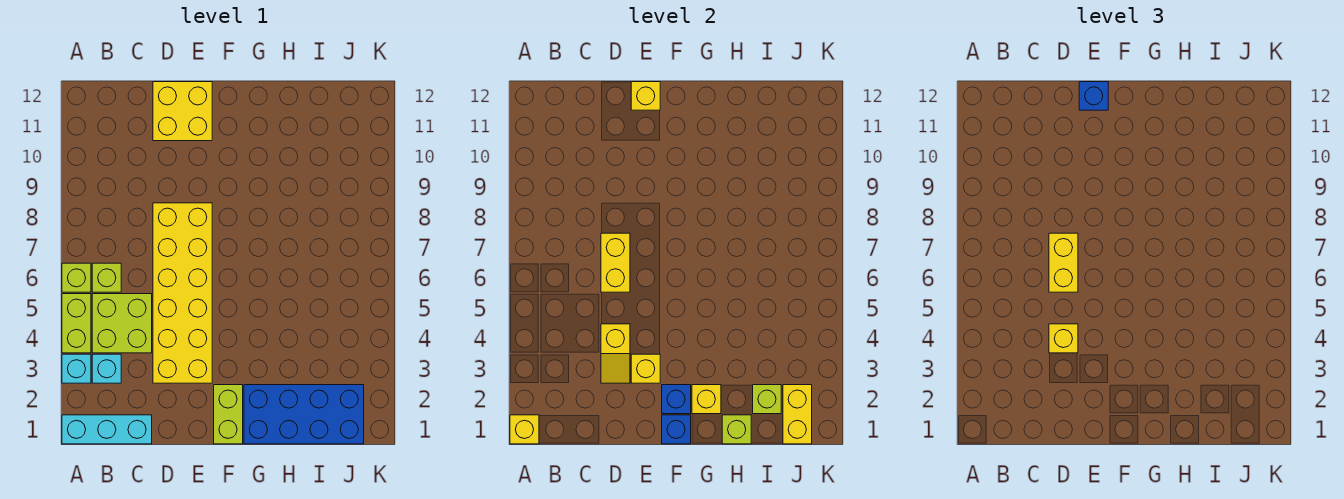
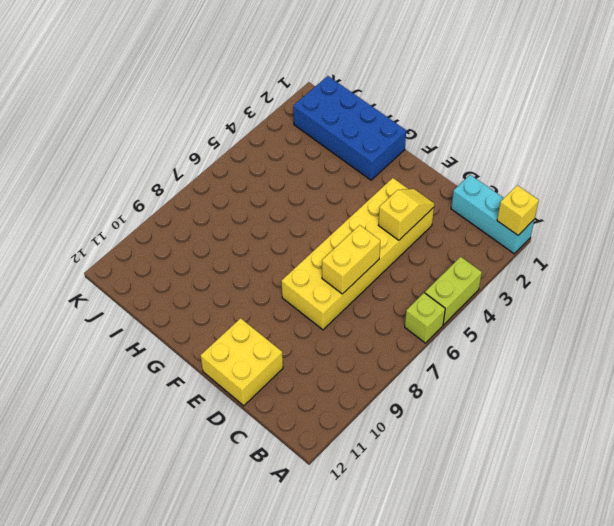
none -> cyan 1x1 brick [62,354,91,383]
none -> cyan 1x1 brick [92,354,121,383]
none -> lime 2x2 brick [92,294,152,353]

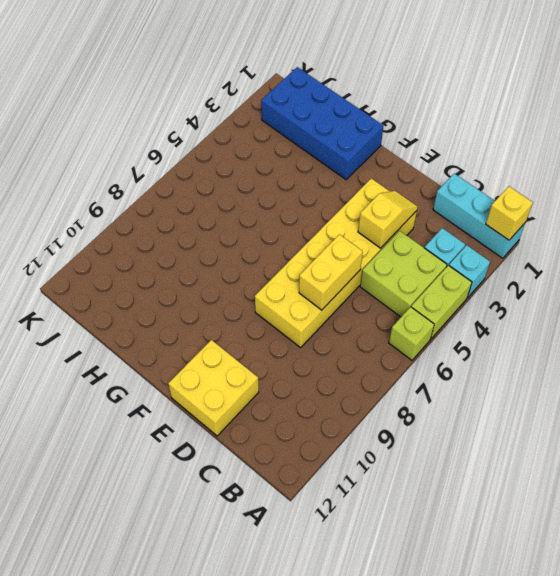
none -> lime 1x1 brick [92,263,121,292]
none -> lime 1x2 brick [214,385,243,444]
none -> yellow 1x1 brick [631,354,660,383]

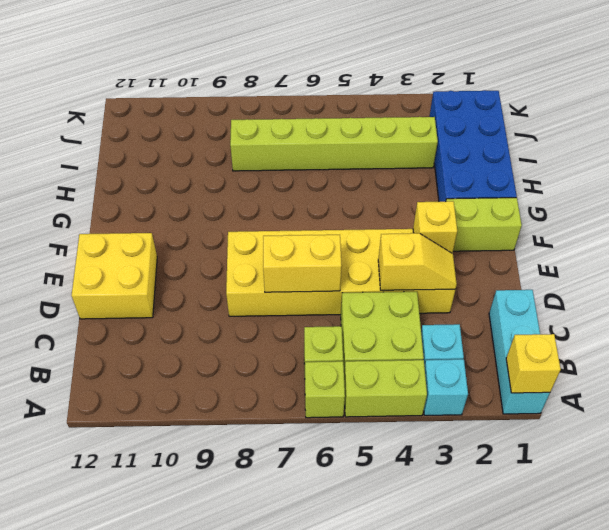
lime 1x6 brick [230,117,438,171] -> none
none -> yellow 1x1 brick [631,82,660,110]
none -> blue 1x1 brick [662,415,691,444]
none -> blue 1x1 brick [662,385,691,414]

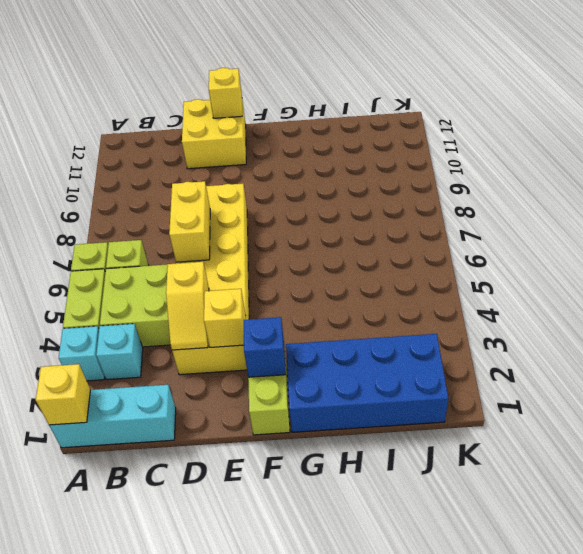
none -> blue 1x1 brick [662,415,691,444]
none -> yellow 1x1 brick [692,385,721,414]
none -> lime 1x1 brick [722,415,751,444]

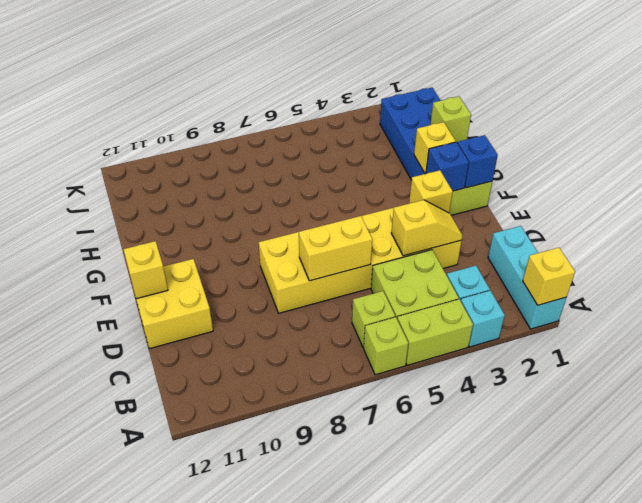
none -> lime 1x1 brick [753,385,781,414]
none -> yellow 1x2 brick [783,385,812,444]
none -> yellow 1x1 brick [1049,324,1078,353]

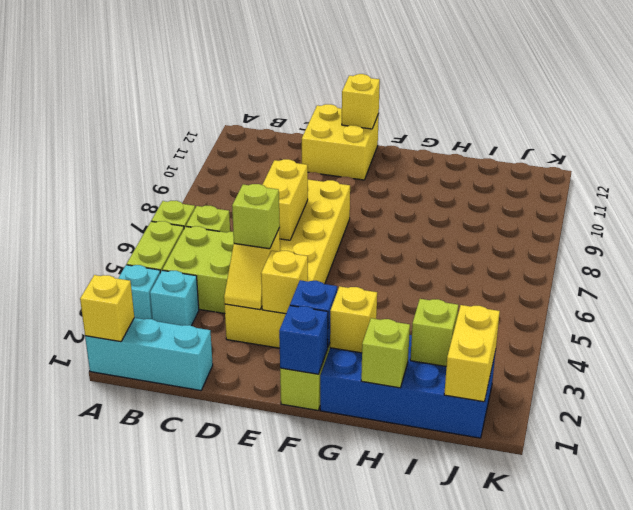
lime 1x1 brick [232,184,280,249] -> yellow 1x1 brick [1049,324,1078,353]
none -> yellow 1x2 brick [1049,233,1078,292]
none -> blue 1x1 brick [1079,82,1108,110]

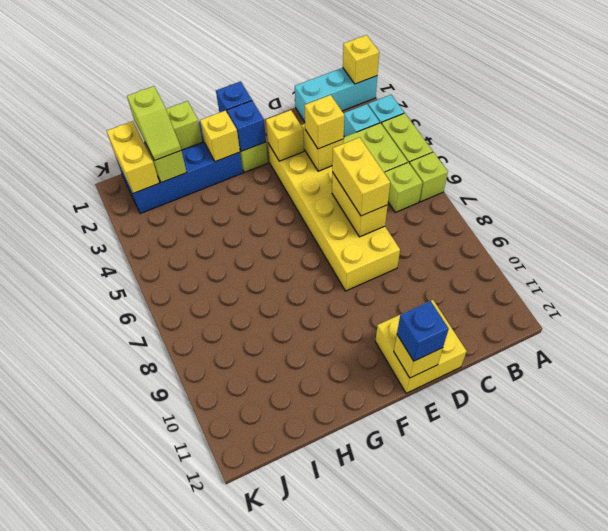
lime 1x2 slope [127,86,181,161] -> none

